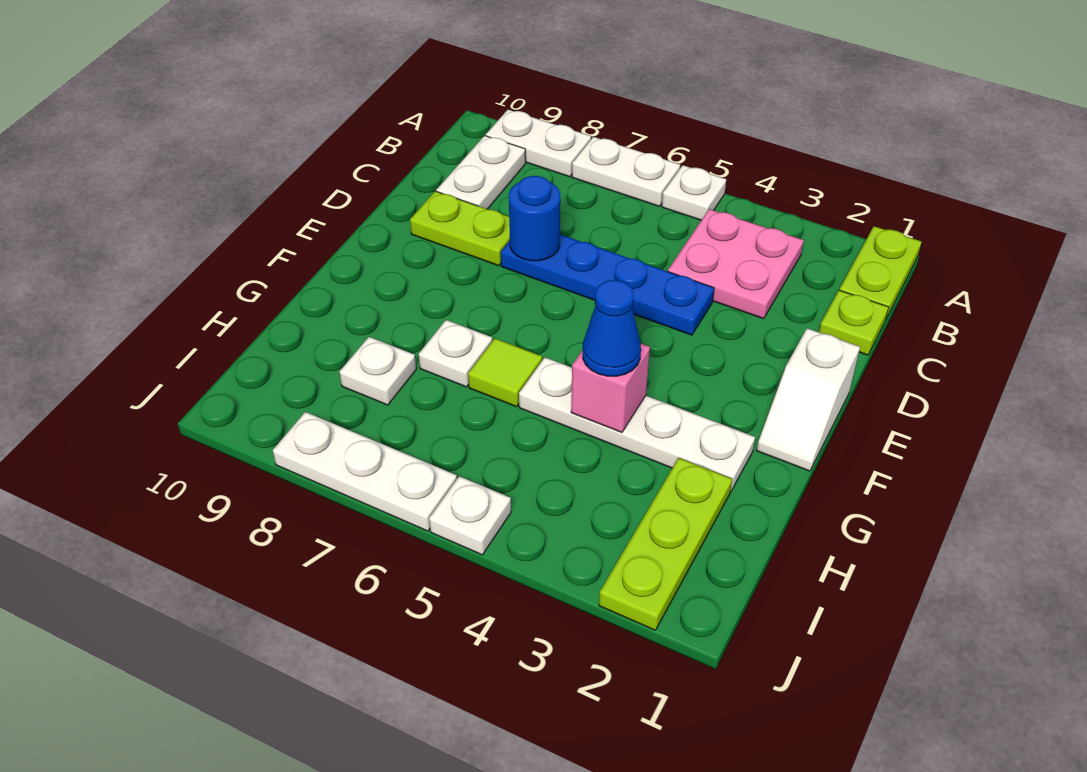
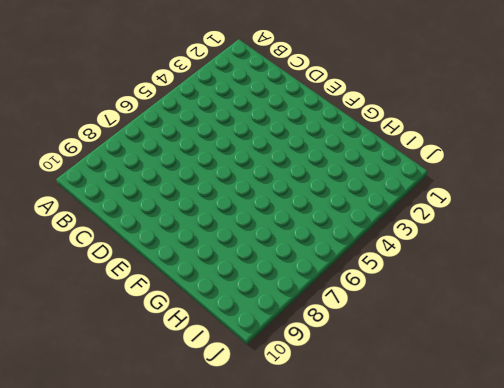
none -> lime 1x2 plate [839,226,921,319]
none -> white 1x1 plate [662,165,726,220]
none -> white 1x2 plate [572,137,680,206]

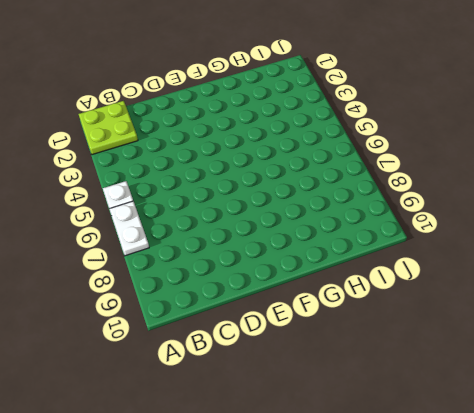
lime 2x2 plate [79,101,138,155] -> lime 1x2 plate [839,226,921,319]
none -> white 1x2 plate [486,110,591,177]
none -> pink 2x2 plate [668,209,804,319]
none -> white 1x2 plate [436,136,526,209]

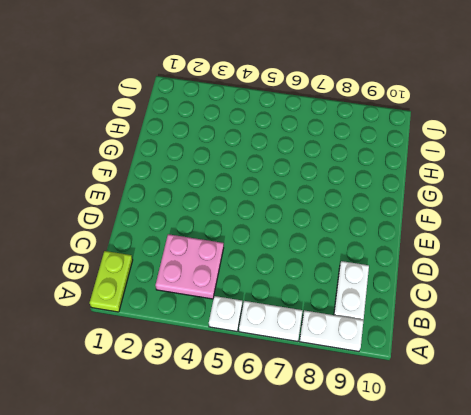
none -> lime 1x1 plate [819,290,889,355]
none -> blue 1x4 plate [501,234,714,335]
none -> lime 1x2 plate [410,191,510,266]

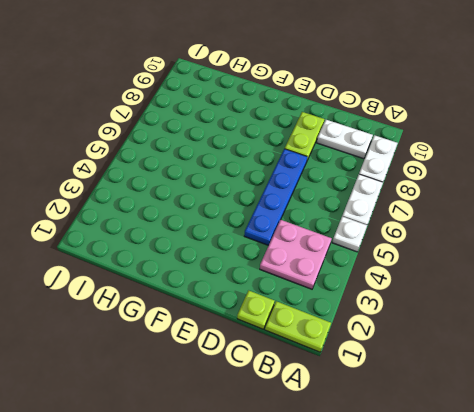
none -> white 1x2 slope [757,328,860,471]
none -> white 1x4 plate [519,357,755,491]
none -> lime 1x1 tile [468,338,542,407]

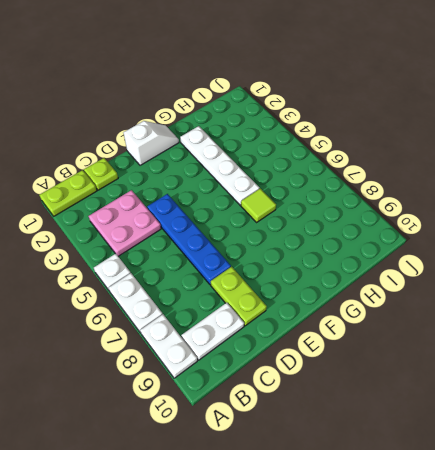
none -> white 1x1 plate [419,320,492,387]
none -> lime 1x3 plate [599,458,732,630]
none -> white 1x1 plate [340,337,416,405]

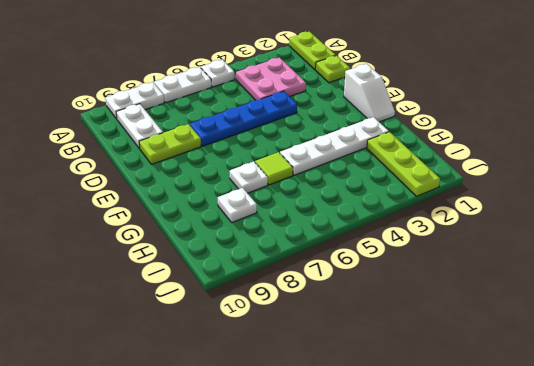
none -> white 1x1 plate [429,476,511,555]
none -> white 1x3 plate [273,412,457,531]
none -> blue 1x1 round brick [509,176,560,261]

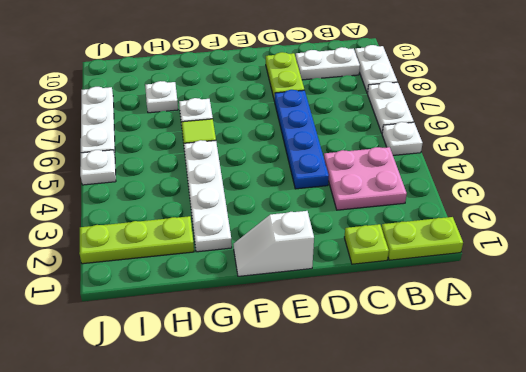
none -> blue 1x1 round brick [509,176,560,261]
none -> pink 1x1 brick [571,344,650,432]
none -> blue 1x1 cone [583,280,641,376]

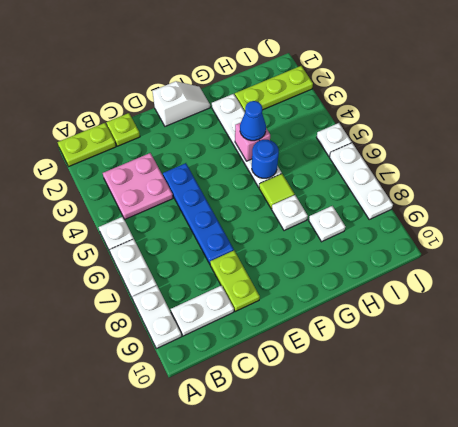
blue 1x1 round brick [252,140,279,178] -> blue 1x1 round brick moved to [509,176,560,261]

